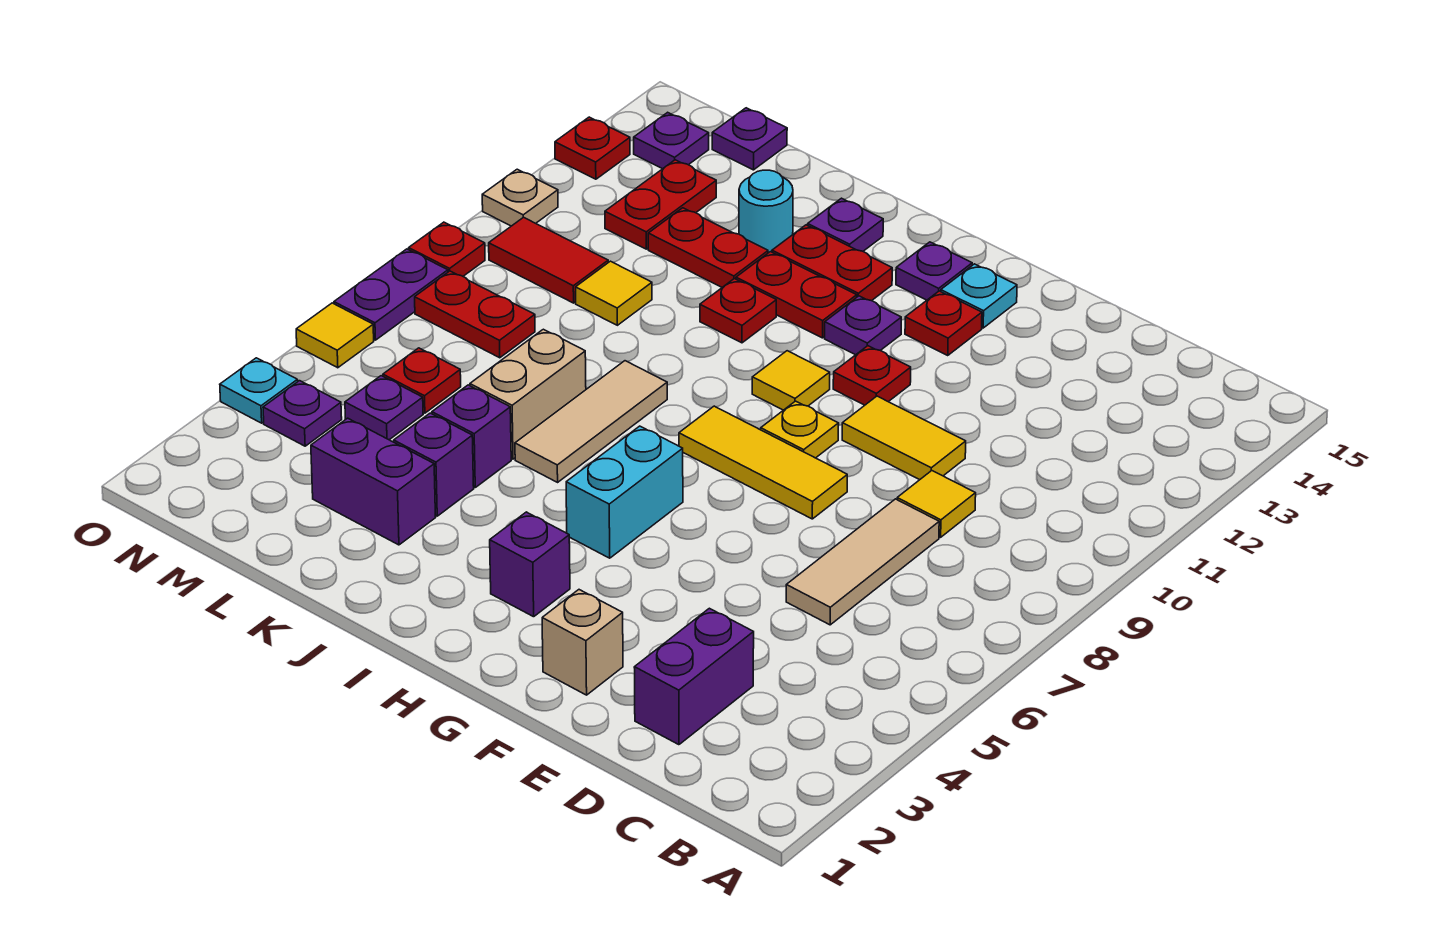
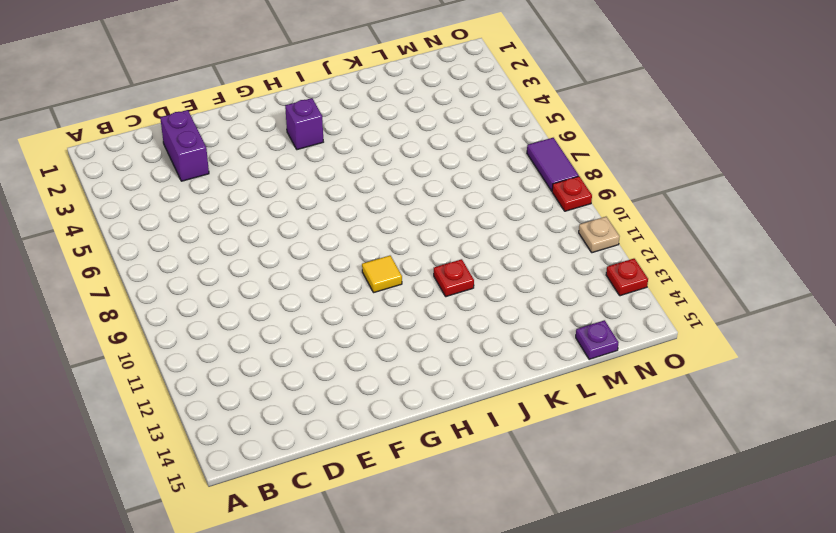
purple 1x2 tile [527,138,579,191] -> purple 1x2 plate [334,249,448,340]
none -> tan 1x3 tile [786,499,939,625]
none -> yellow 1x1 tile [897,471,976,537]
none -> yellow 1x2 tile [842,396,966,480]
none -> tan 1x1 brick [542,590,623,695]

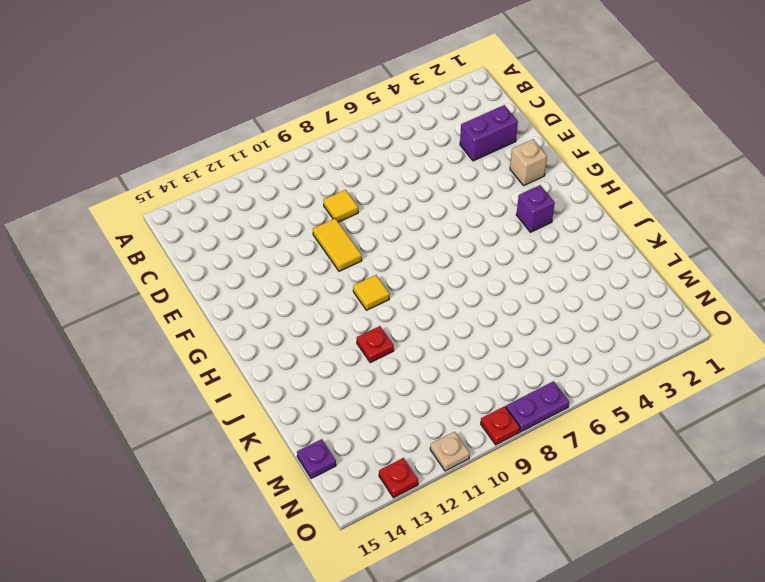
none -> tan 1x3 tile [786,499,939,625]
none -> yellow 1x3 tile [679,406,847,519]
none -> yellow 1x1 plate [761,401,839,458]
none -> red 1x1 plate [833,346,911,405]

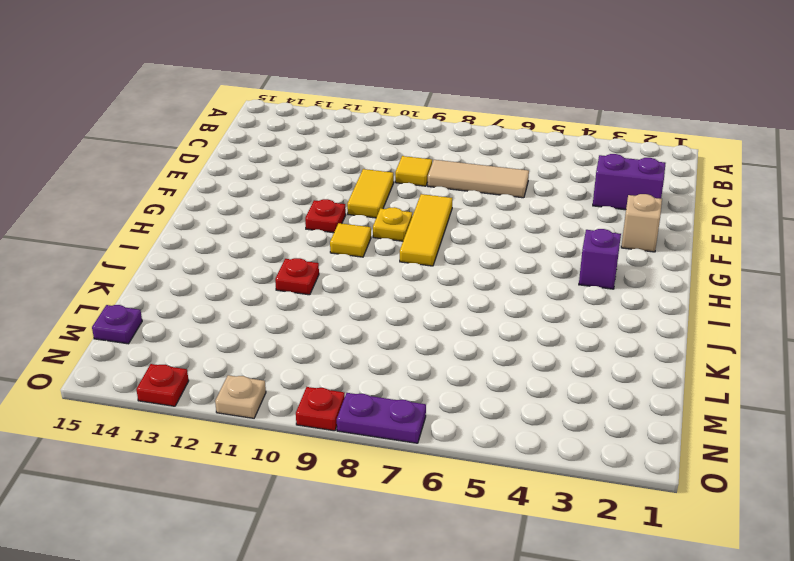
none -> red 1x1 plate [905,291,982,356]
none -> cyan 1x1 plate [941,264,1017,328]
none -> cyan 1x2 brick [566,426,683,558]
none -> purple 1x1 plate [825,296,901,355]

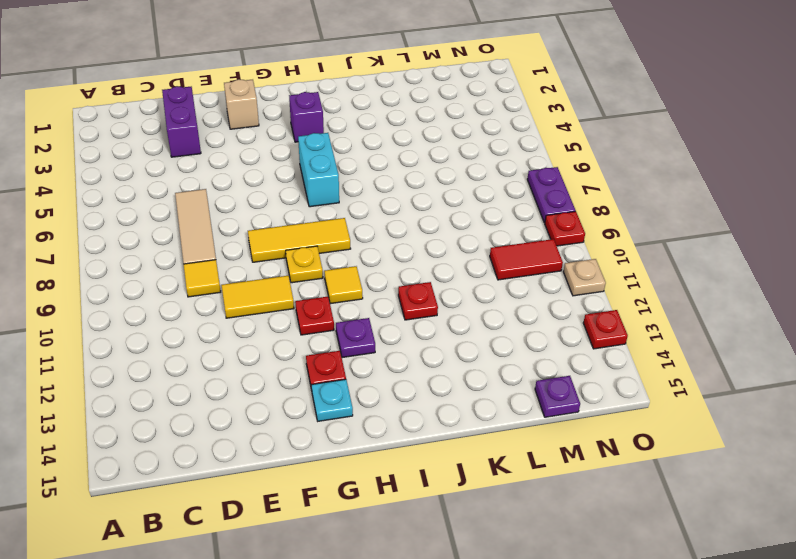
none -> purple 1x1 plate [896,242,972,300]
none -> red 1x2 plate [736,252,857,338]
none -> red 1x2 plate [772,225,892,301]
none -> tan 1x3 tile [515,361,667,482]

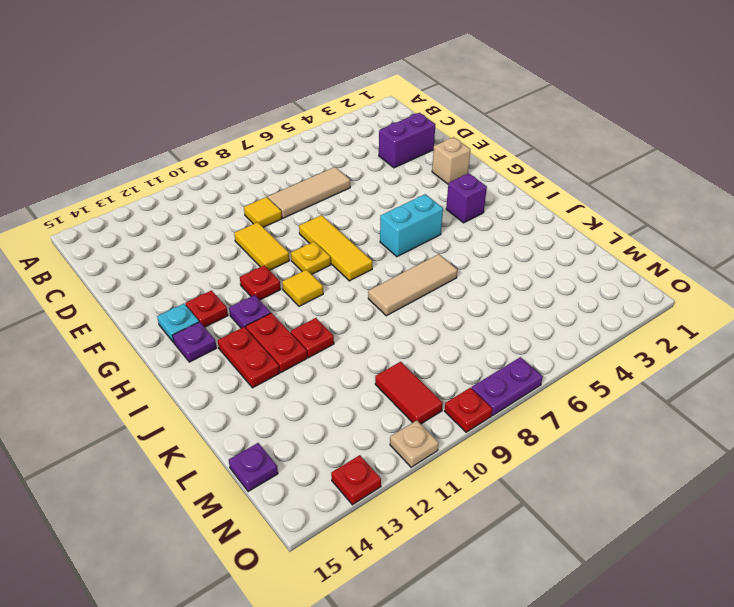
none -> purple 1x1 plate [808,198,883,251]
none -> purple 1x2 brick [311,418,436,545]
none -> purple 1x1 brick [394,413,474,516]
none -> purple 1x1 brick [432,385,511,487]

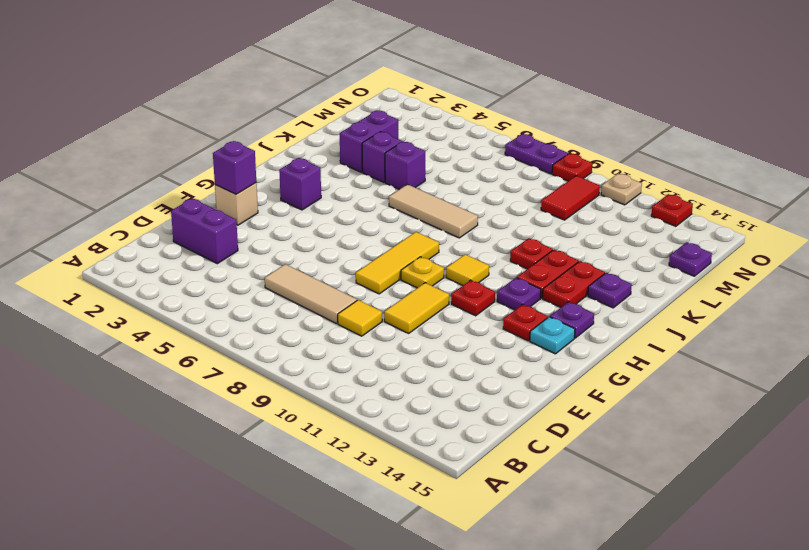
purple 1x1 brick [213,141,256,194] -> none
none -> cyan 1x2 brick [566,426,683,558]
none -> tan 1x2 brick [470,329,586,459]
none -> red 1x2 plate [648,208,768,287]
none -> cyan 1x1 round brick [739,170,793,253]

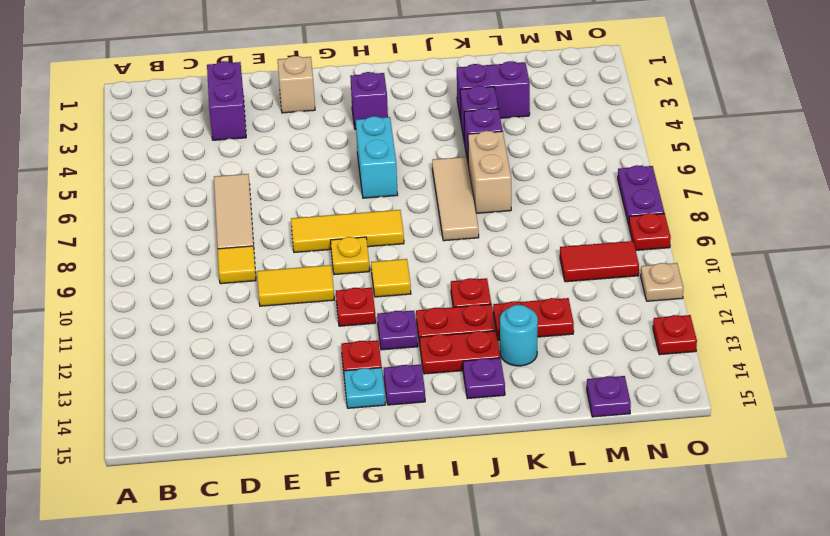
none -> yellow 1x1 tile [576,261,652,325]
none -> purple 1x1 plate [345,376,423,440]
none -> red 1x1 plate [383,348,461,413]
none -> red 1x2 plate [415,271,535,358]

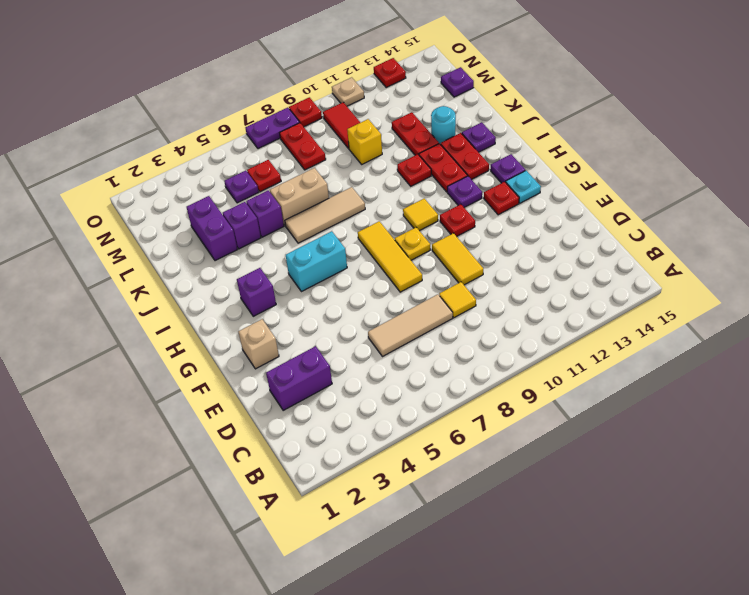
yellow 1x1 brick [347,119,382,164] -> yellow 1x1 tile [576,261,652,325]
none -> red 1x2 plate [605,160,716,249]
none -> purple 1x1 plate [263,381,342,446]
none -> purple 1x1 plate [634,112,709,169]
none -> cyan 1x1 plate [220,358,298,423]

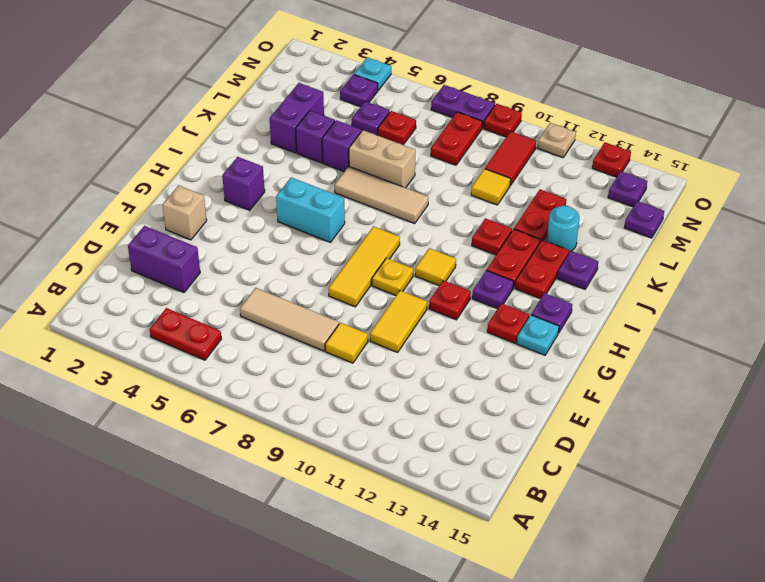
red 1x2 plate [150,308,221,360] -> red 1x2 plate moved to [605,160,716,249]
none -> yellow 1x1 tile [296,303,374,368]

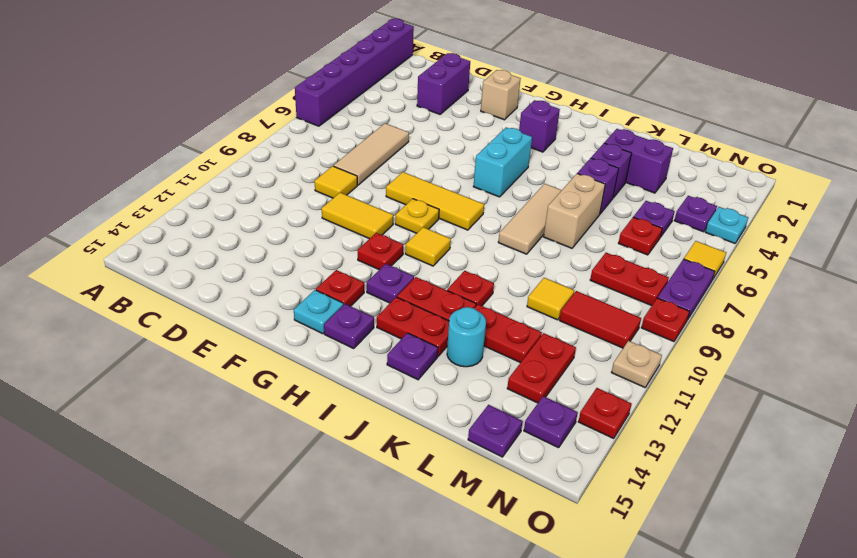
purple 1x6 brick [295,19,414,126] -> none

